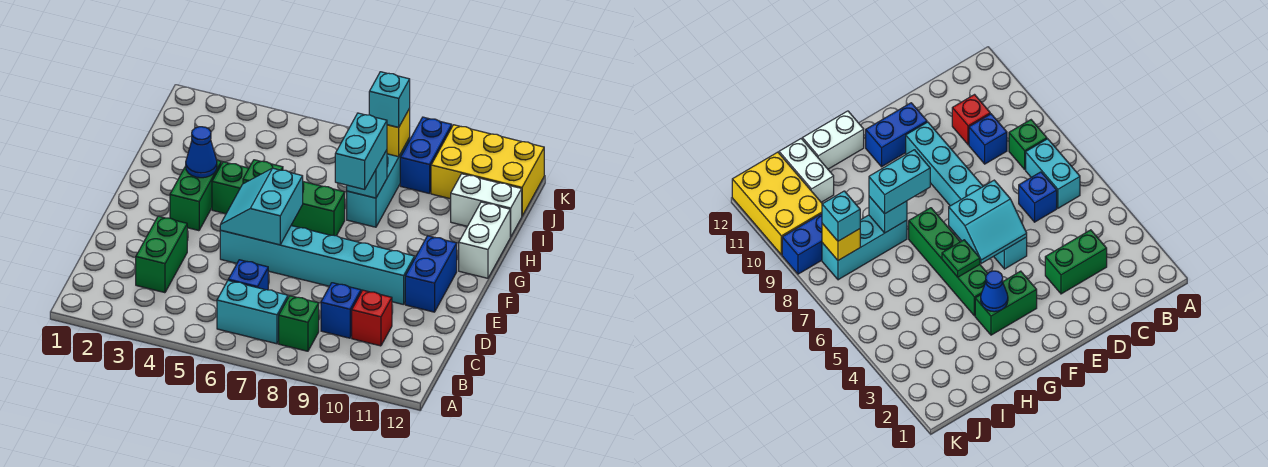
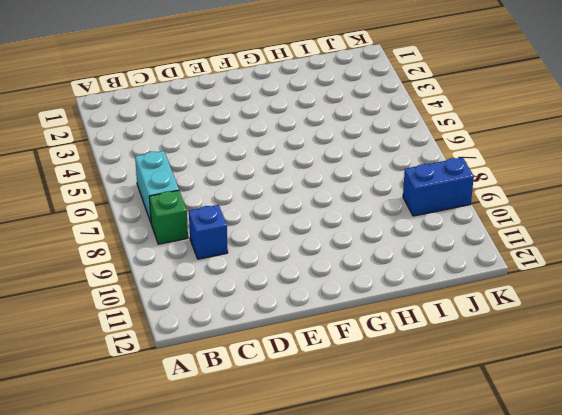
none -> green 1x2 brick [136,216,187,293]
none -> blue 1x1 brick [228,260,268,290]
none -> red 1x1 brick [352,290,392,346]

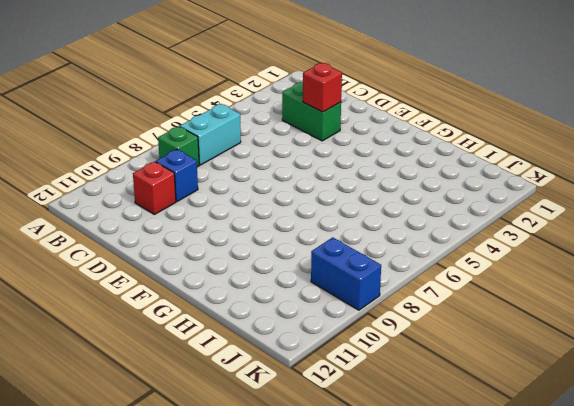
red 1x1 brick [303,63,342,112] -> none
none -> blue 1x1 brick [228,260,268,290]
none -> cyan 1x6 brick [220,226,415,305]
none -> blue 1x2 brick [405,236,457,312]

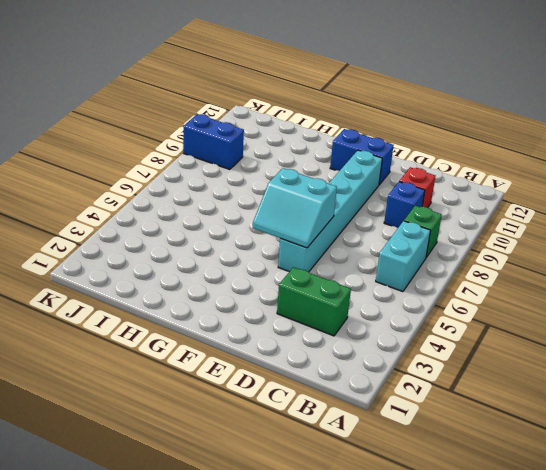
none -> blue 1x1 brick [228,260,268,290]
none -> green 1x2 brick [170,160,221,231]
none -> green 1x4 brick [212,162,345,236]

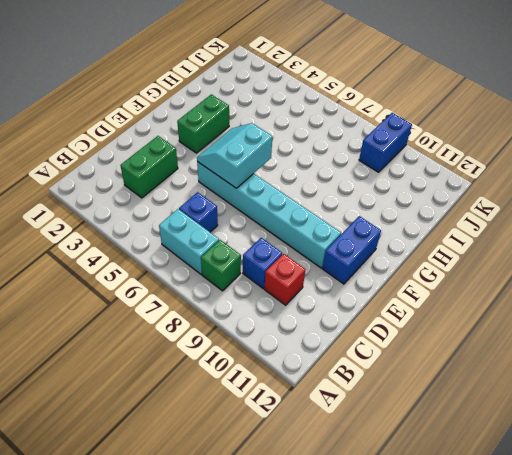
none -> green 1x4 brick [212,162,345,236]
none -> white 1x2 brick [459,202,510,278]
none -> cyan 1x3 brick [347,138,410,227]

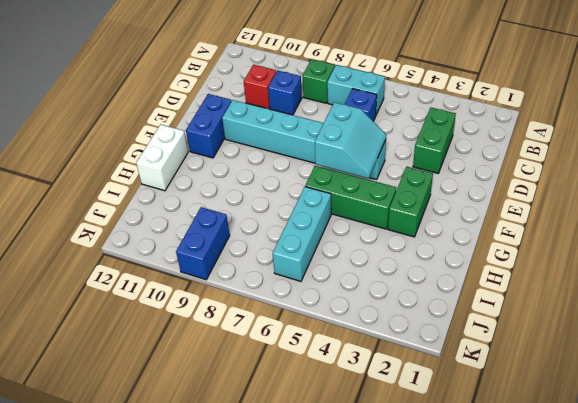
green 1x3 brick [305,166,396,229] -> green 1x4 brick [212,162,345,236]
cyan 1x3 brick [273,187,331,281] -> cyan 1x3 brick moved to [347,138,410,227]
none -> white 1x2 brick [451,174,522,237]
none -> yellow 2x3 brick [431,125,544,216]
none -> blue 1x1 cone [186,127,217,178]

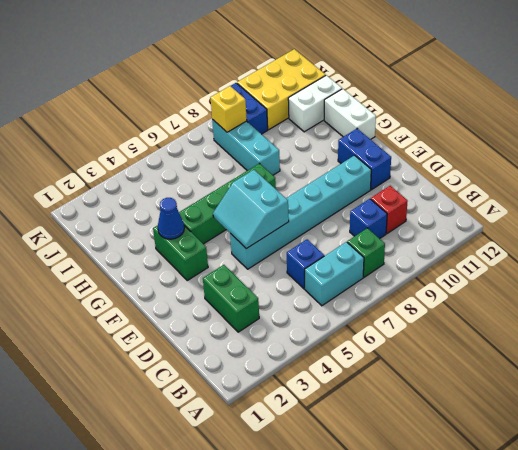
none -> green 1x1 plate [243,160,283,184]
none -> cyan 1x1 brick [347,150,387,198]
none -> cyan 1x2 brick [335,113,387,189]

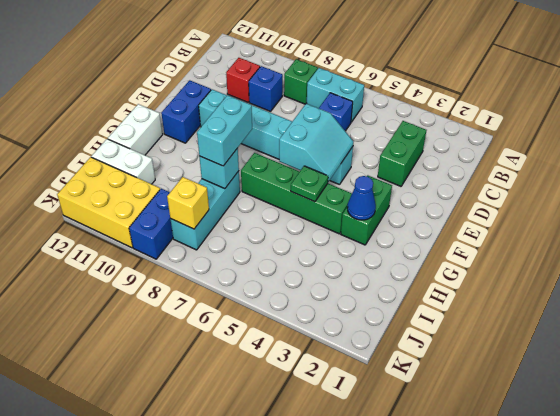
none -> cyan 1x1 brick [369,72,410,127]

